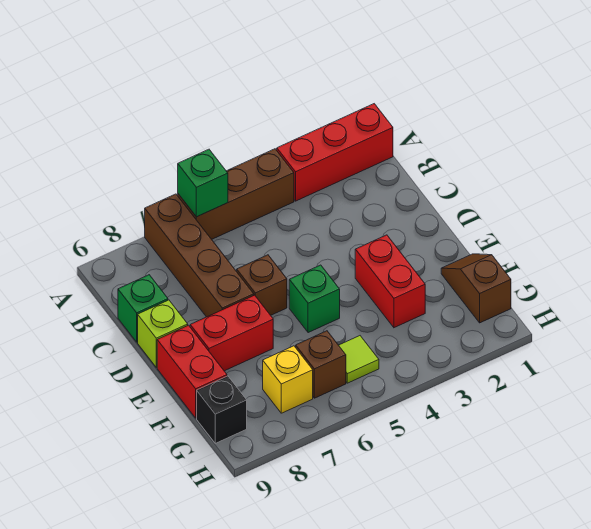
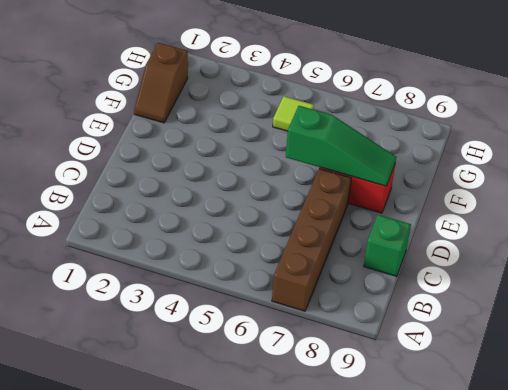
green 1x3 slope [286,106,396,186] -> none
none -> red 1x3 brick [277,104,393,201]
none -> brown 1x3 brick [178,149,294,239]
none -> brown 1x1 brick [237,255,287,315]

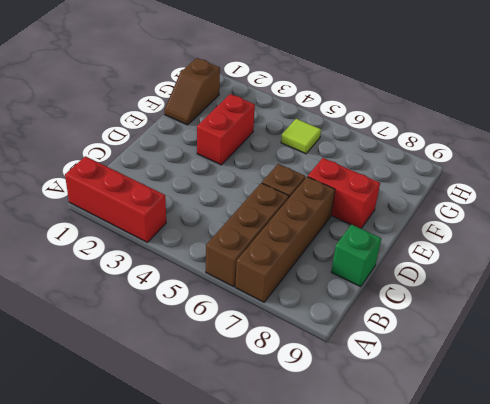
brown 1x3 brick [206,183,289,287] -> brown 1x3 brick turned to [178,149,294,239]
none -> lime 1x1 brick [138,300,188,367]
none -> green 1x1 brick [289,265,340,333]
none -> red 1x2 brick [157,325,227,418]

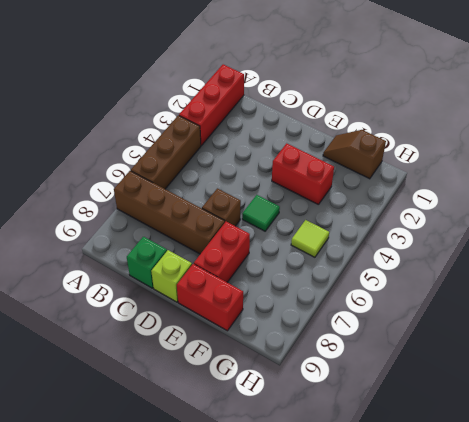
green 1x1 tile [242,195,280,231] -> green 1x1 brick [289,265,340,333]
none -> brown 1x1 brick [296,331,346,398]
none -> yellow 1x1 brick [263,346,313,413]
none -> black 1x1 brick [197,376,247,443]

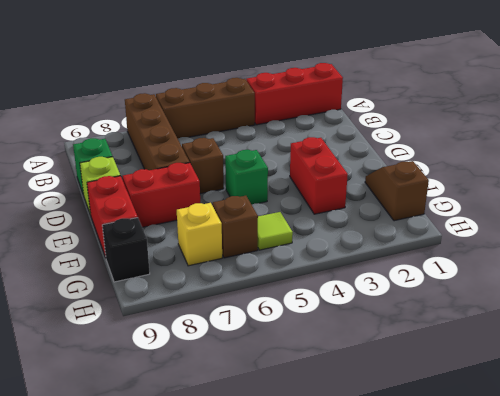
none -> green 1x1 brick [178,149,228,217]

